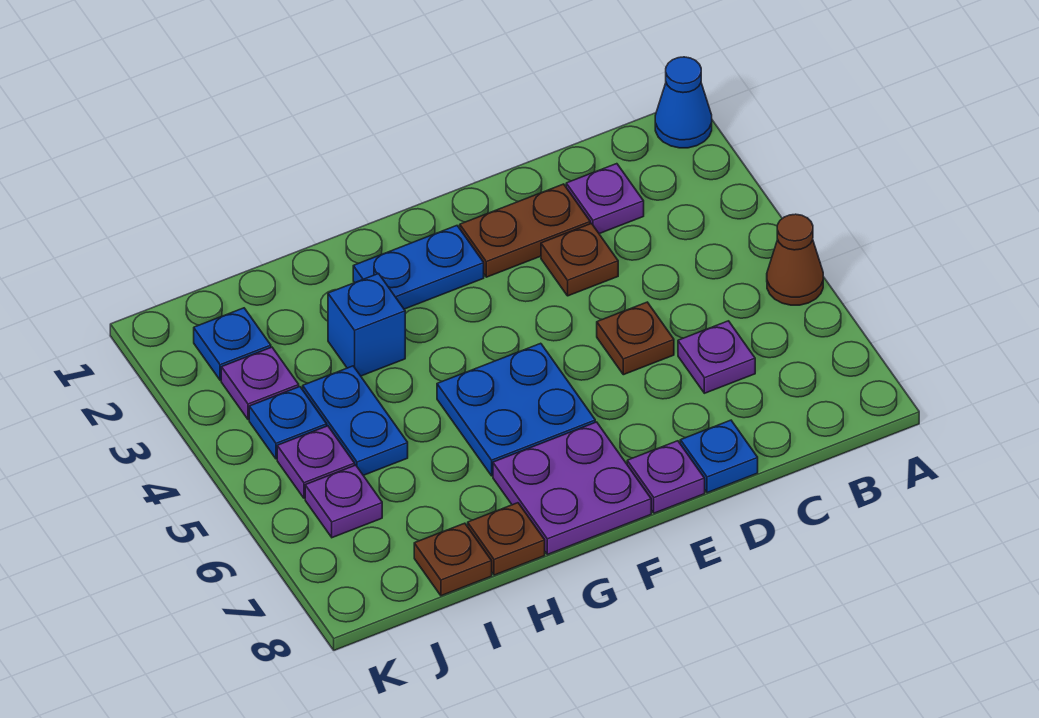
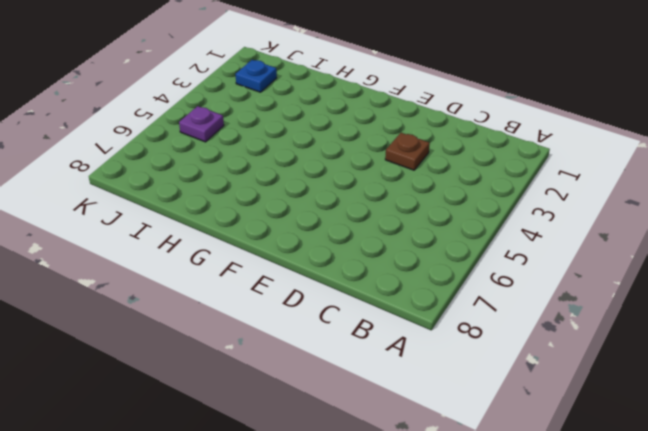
none -> blue 1x1 cone [655,57,712,148]
none -> brown 1x1 cone [767,214,823,305]
none -> purple 1x1 plate [566,164,644,234]

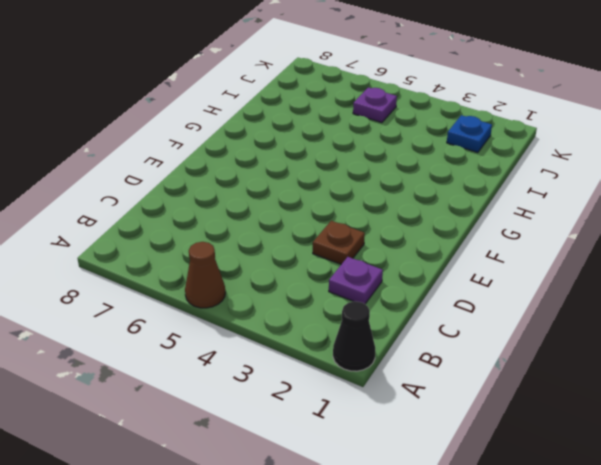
black 1x1 cone [333,301,375,371] -> blue 1x1 cone [655,57,712,148]
none -> purple 1x1 plate [678,321,755,393]
none -> brown 1x2 plate [460,184,590,277]
none -> brown 1x1 plate [597,302,674,375]

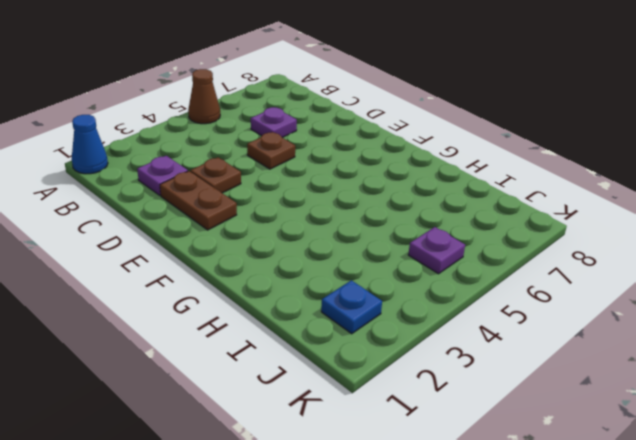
none -> blue 1x1 plate [680,420,758,493]
none -> purple 1x1 plate [627,441,705,513]
none -> blue 1x2 plate [353,226,484,309]

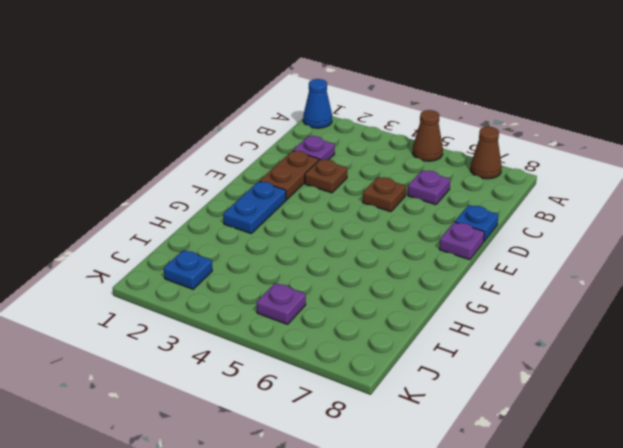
brown 1x1 cone [470,127,502,179] -> none
none -> blue 2x2 plate [437,343,595,476]
none -> purple 2x2 plate [493,422,651,555]
none -> blue 1x1 brick [328,274,405,376]

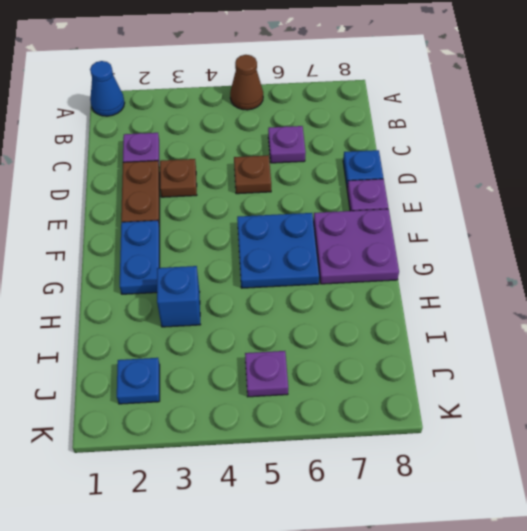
none -> brown 1x1 plate [468,503,545,575]
none -> blue 1x2 plate [303,366,408,475]
none -> brown 1x1 plate [414,523,492,596]

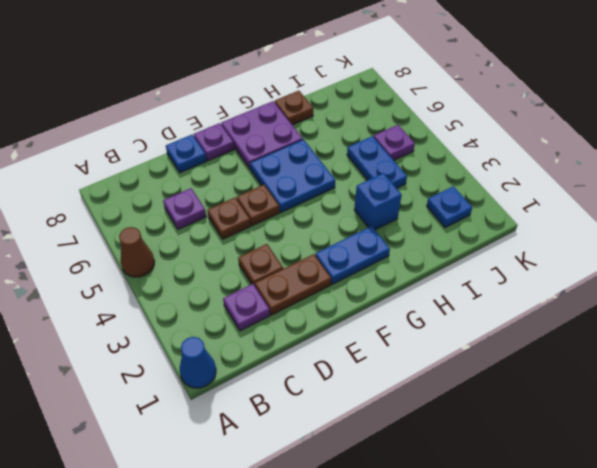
brown 1x1 plate [237,185,279,226] -> brown 1x1 plate moved to [414,523,492,596]
none -> purple 1x1 plate [221,347,299,420]
none -> blue 1x1 plate [249,387,327,459]
none -> purple 1x1 plate [305,465,382,538]

